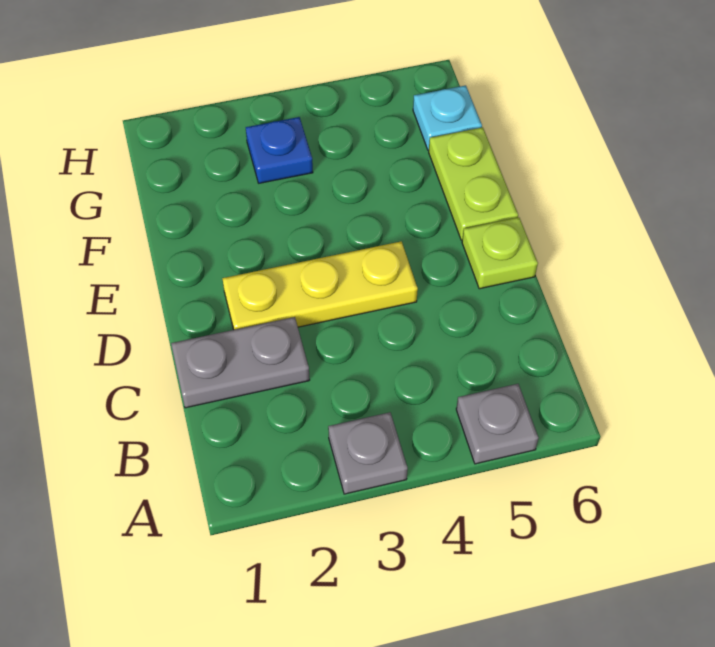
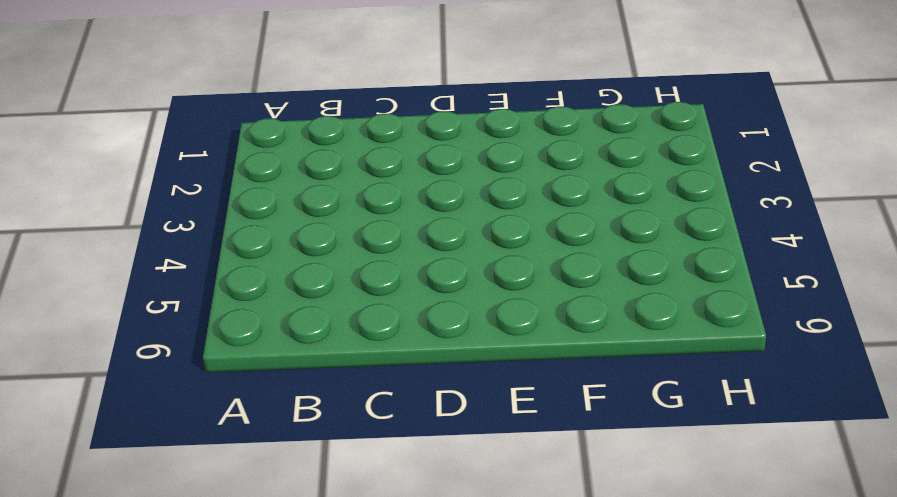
none -> grey 1x1 plate [328,412,408,494]
none -> grey 1x1 plate [456,384,539,464]

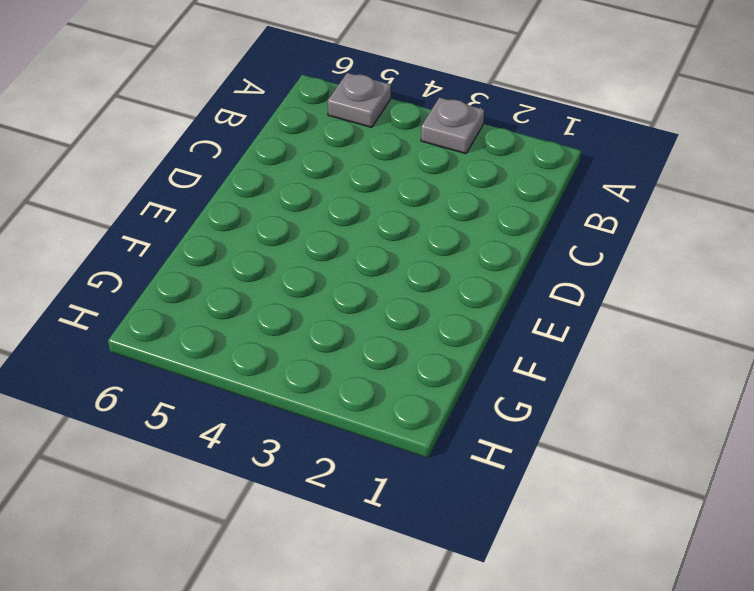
none -> grey 1x2 plate [171,317,310,408]
none -> yellow 1x3 plate [222,241,418,330]

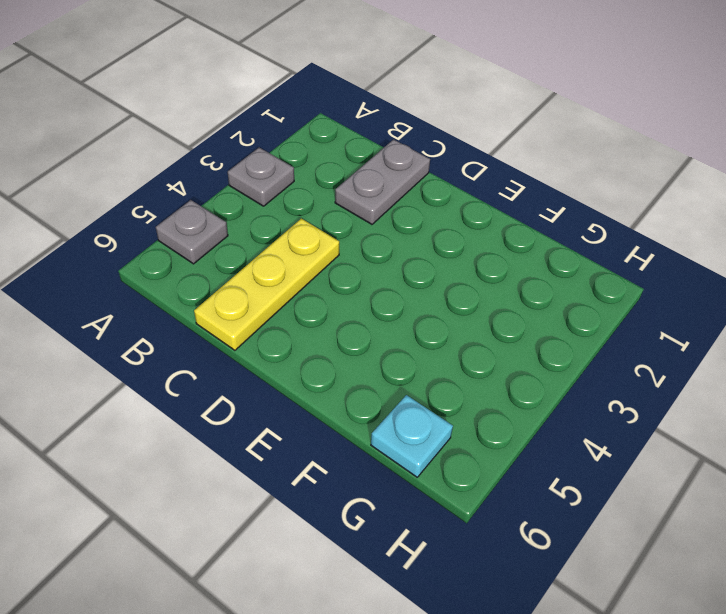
yellow 1x3 plate [194,219,339,350] -> yellow 1x3 plate moved to [222,241,418,330]
none -> lime 1x1 plate [462,217,538,289]
none -> lime 1x2 plate [429,127,518,240]

